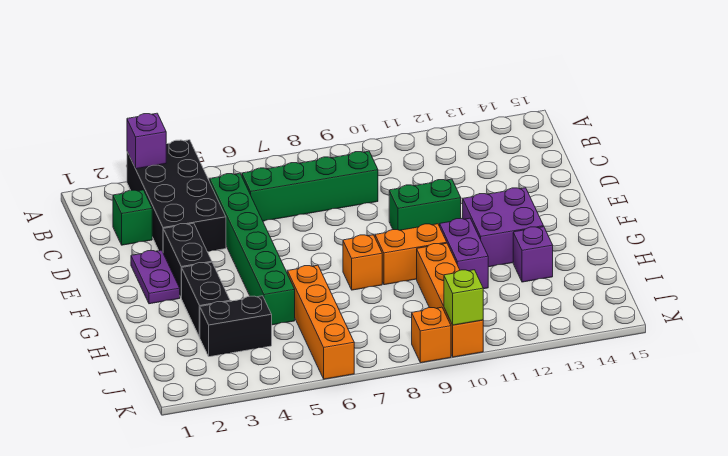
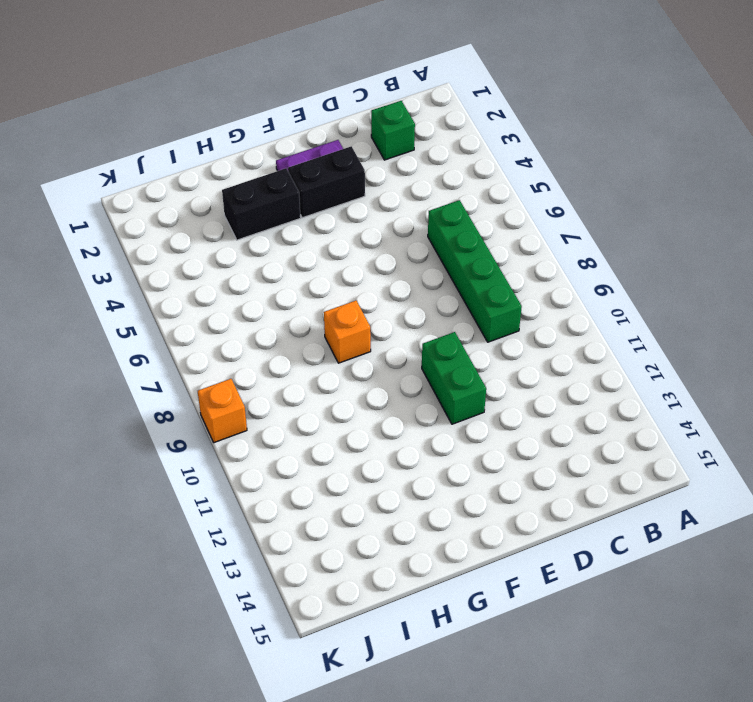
none -> black 2x4 brick [127,140,226,252]
none -> green 1x6 brick [210,173,295,325]
none -> purple 2x2 brick [463,188,544,267]

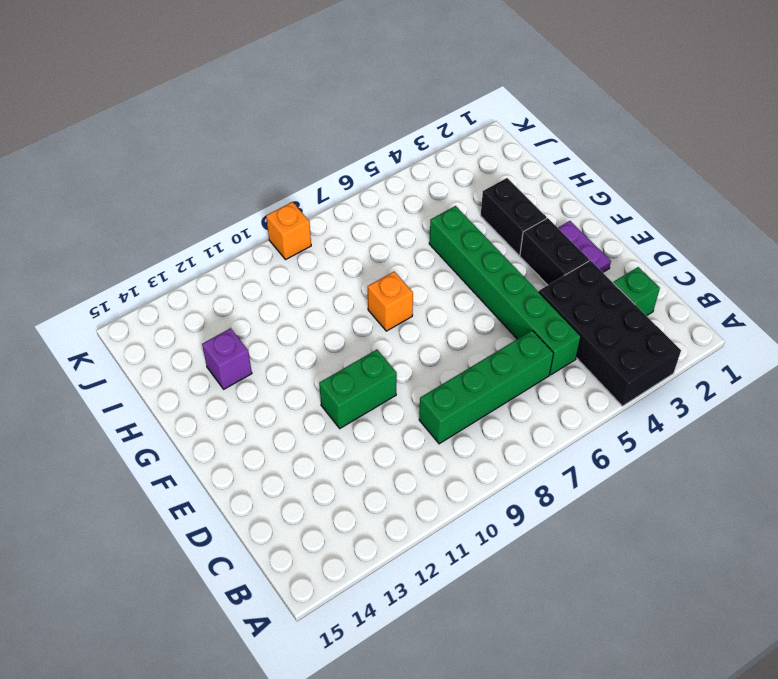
none -> purple 2x2 brick [463,188,544,267]
none -> orange 1x2 brick [375,224,447,285]
none -> purple 1x2 brick [440,218,488,289]

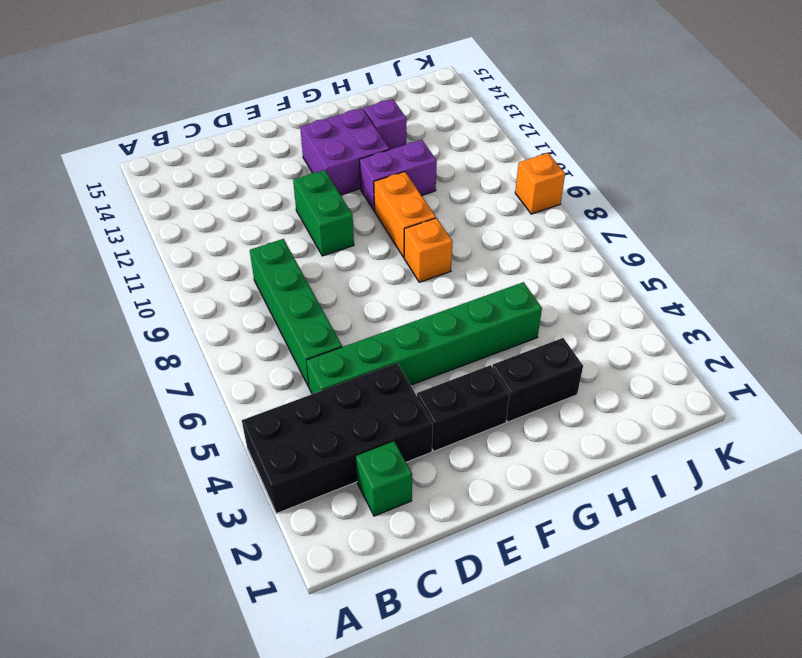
none -> purple 1x2 plate [131,250,180,304]
none -> orange 1x4 brick [288,265,354,379]
none -> orange 1x4 brick [417,243,483,357]

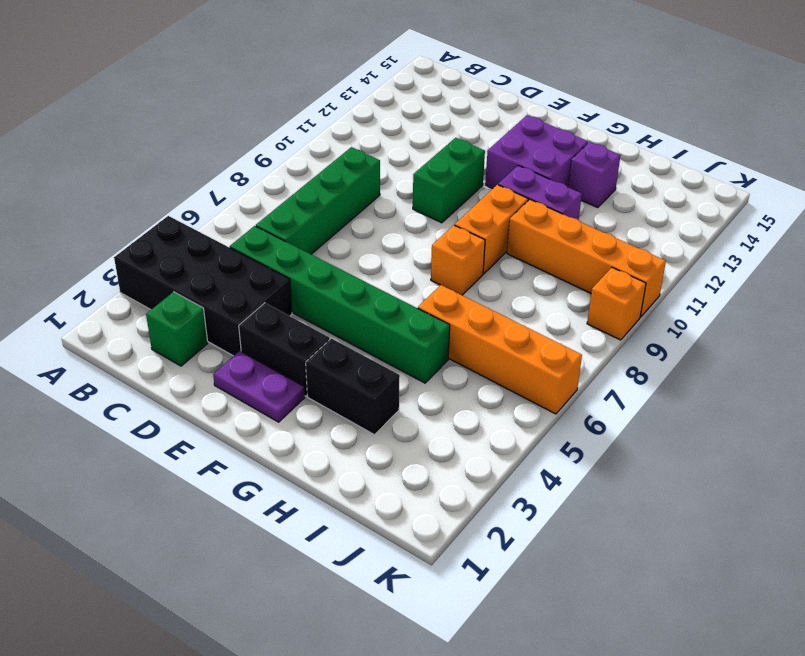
none -> black 1x2 brick [200,296,272,357]
none -> purple 1x1 brick [127,113,166,169]
none -> lime 1x1 brick [444,270,483,325]

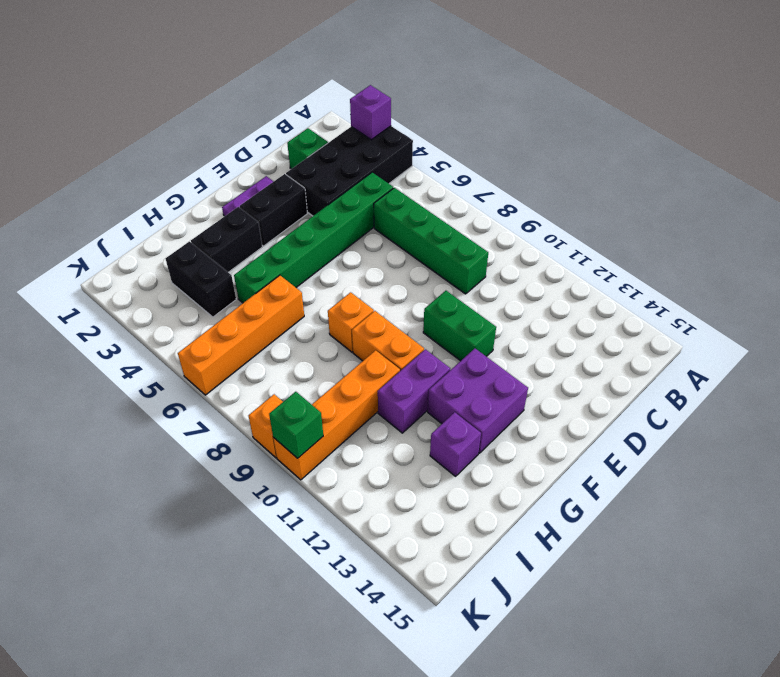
green 1x1 brick [269,392,323,458] -> lime 1x1 brick [444,270,483,325]

